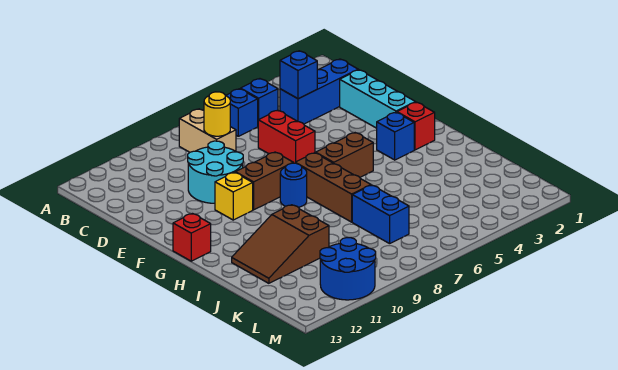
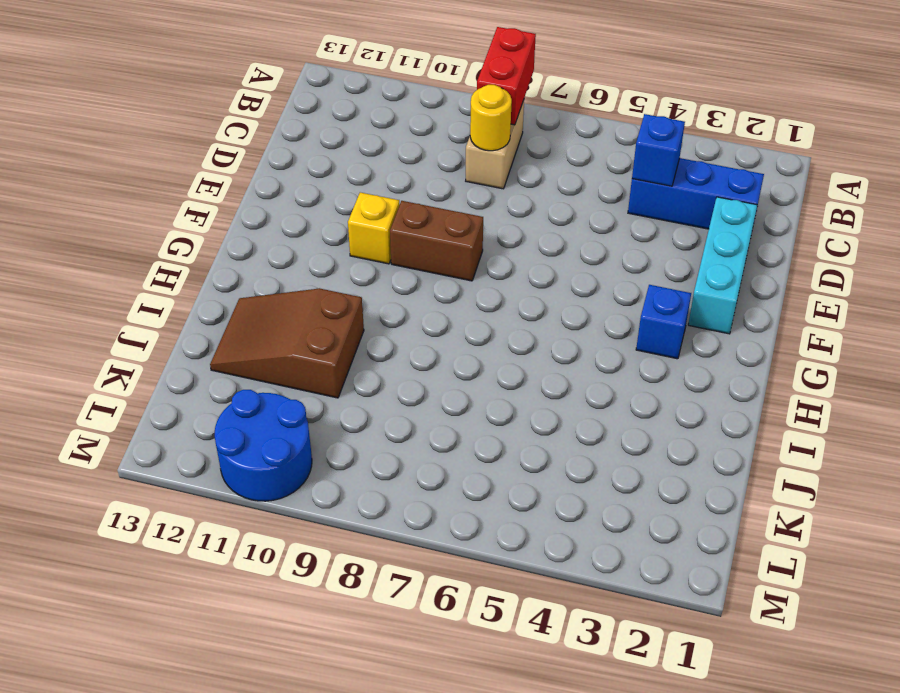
red 1x2 brick [477,27,536,125] -> red 1x2 brick moved to [258,110,315,163]
none -> blue 1x1 brick [241,79,278,120]
none -> blue 1x1 brick [226,89,258,136]
none -> cyan 2x2 round brick [188,141,243,203]

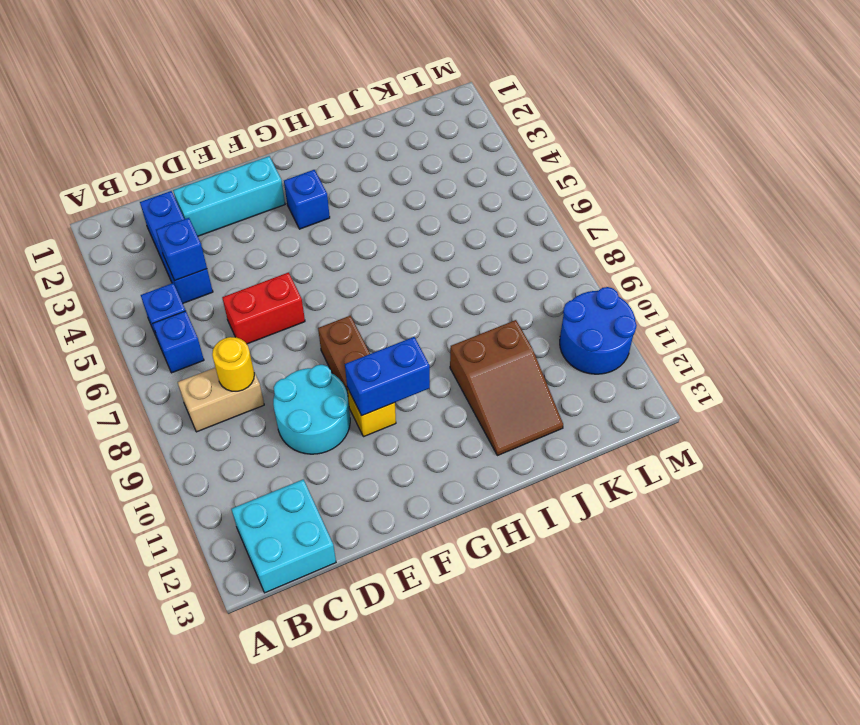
cyan 2x2 brick [231,479,336,593] -> none
blue 1x2 brick [345,337,430,416] -> blue 1x2 brick moved to [352,185,409,244]
none -> red 1x1 brick [397,102,435,150]
none -> brown 1x2 brick [316,133,373,177]
none -> brown 1x3 brick [295,153,371,222]

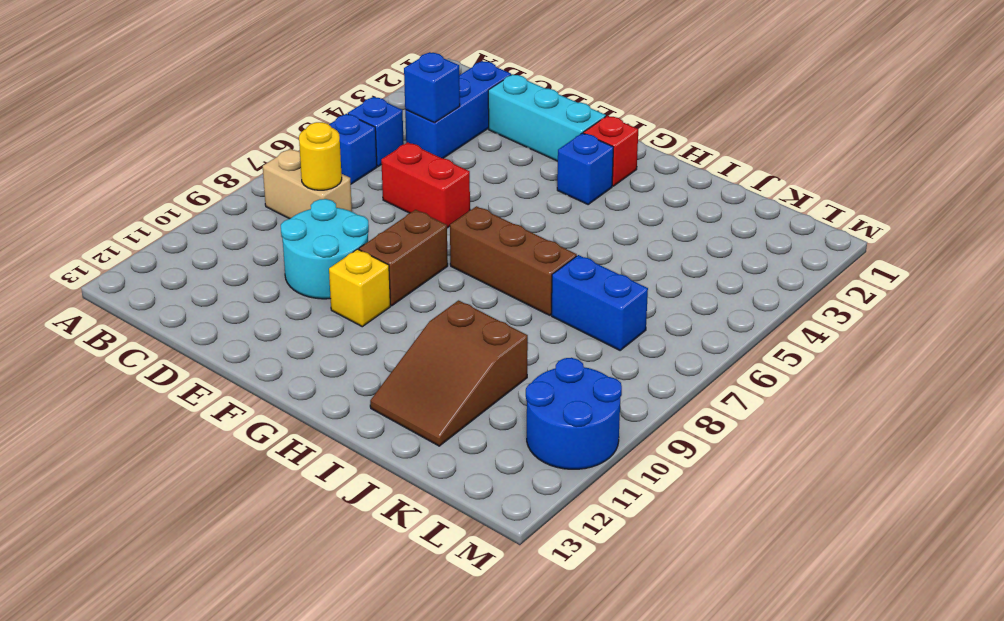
none -> brown 1x2 brick [316,133,373,177]
none -> blue 1x1 round brick [280,163,307,207]
none -> red 1x1 brick [173,214,211,261]

